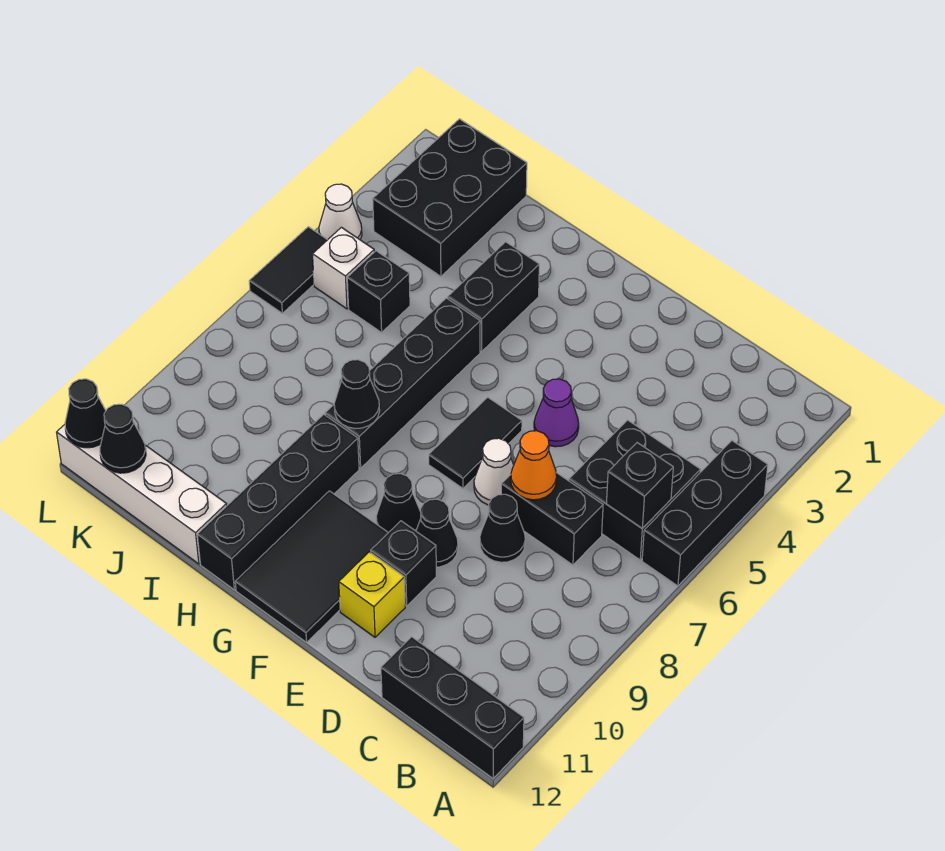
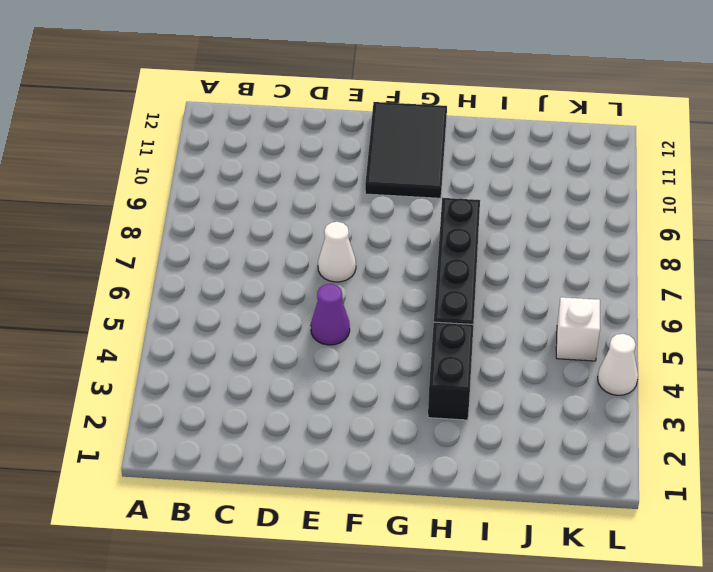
none -> black 1x3 brick [642,441,768,586]
none -> black 1x3 brick [381,637,524,779]
none -> black 2x2 brick [569,420,701,560]

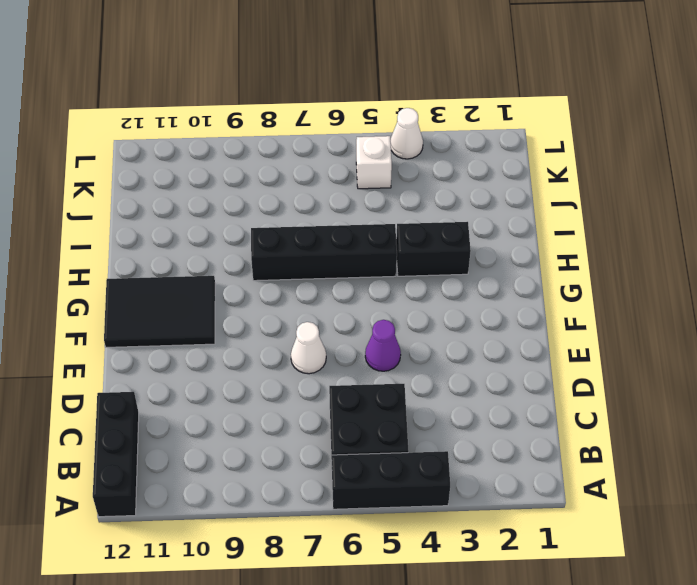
none -> black 1x2 brick [501,473,603,565]
none -> black 1x1 cone [480,494,525,562]
none -> black 1x1 cone [416,499,458,567]

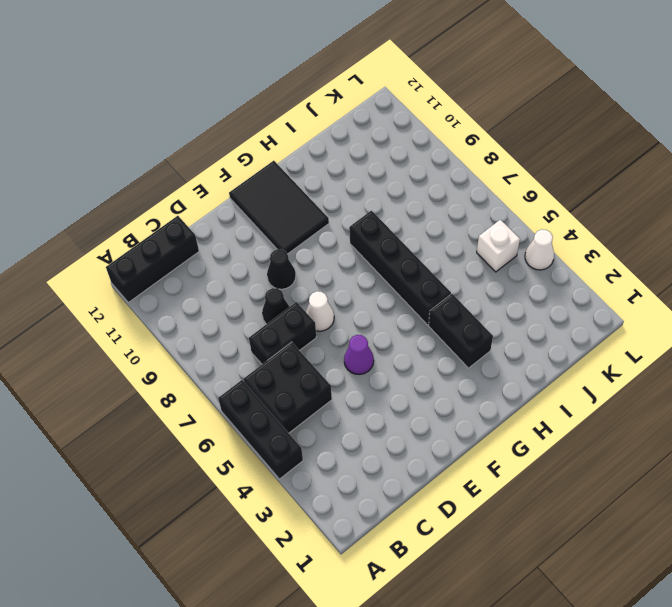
none -> black 1x1 brick [371,521,436,606]
none -> yellow 1x1 brick [339,552,405,637]
none -> black 1x2 tile [429,397,522,488]

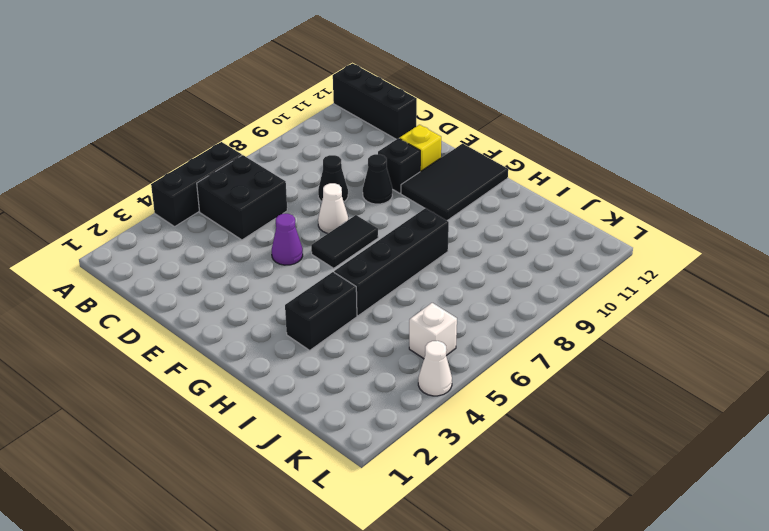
none -> black 1x2 brick [501,473,603,565]
none -> black 1x1 cone [376,474,421,533]
none -> black 1x4 brick [197,414,359,590]

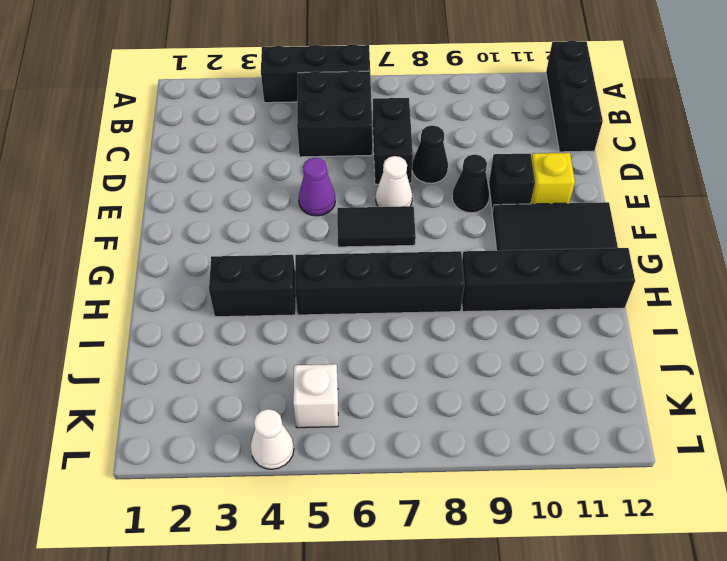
none -> black 1x1 cone [376,474,421,533]
none -> white 1x4 brick [57,425,227,564]
none -> black 2x3 brick [373,119,527,276]

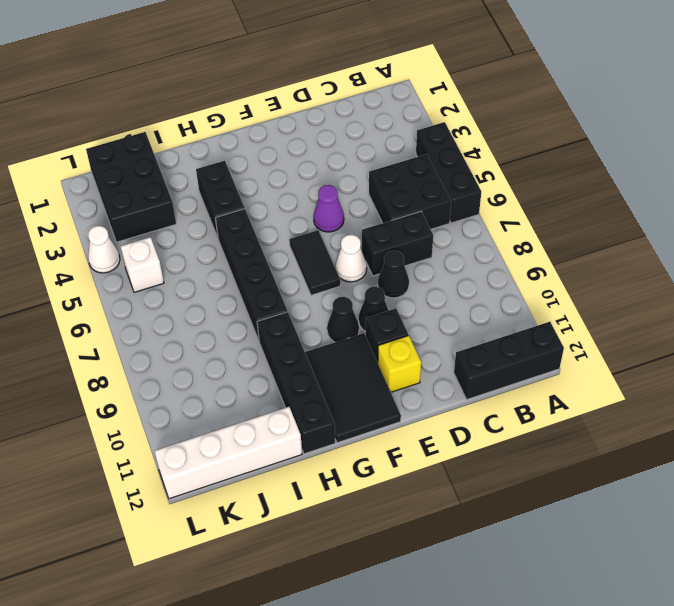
none -> black 1x1 brick [347,251,410,332]
none -> black 1x2 tile [249,227,327,313]
none -> black 1x1 brick [606,443,673,528]

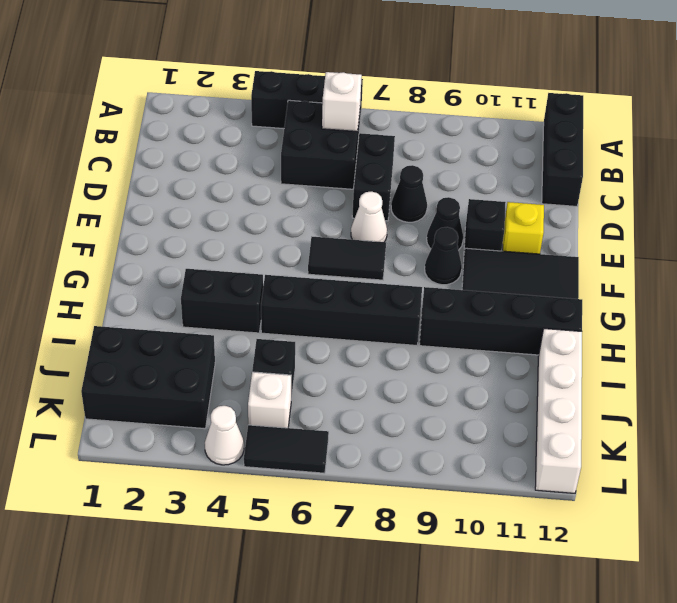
white 1x1 brick [322,72,362,132] -> black 1x1 brick [606,443,673,528]
none -> purple 1x1 cone [534,379,579,447]
none -> orange 1x1 cone [511,431,557,500]
none -> black 1x1 cone [334,360,380,429]

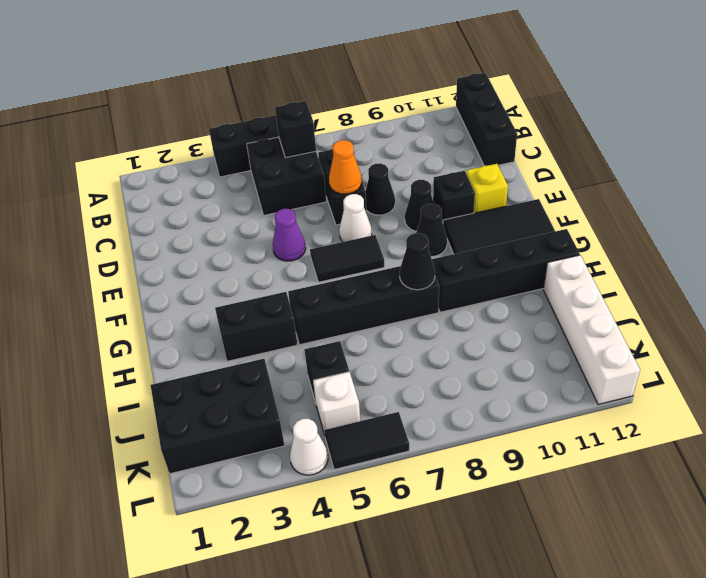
none -> black 1x1 cone [100,404,146,473]
none -> black 1x1 cone [65,379,106,448]

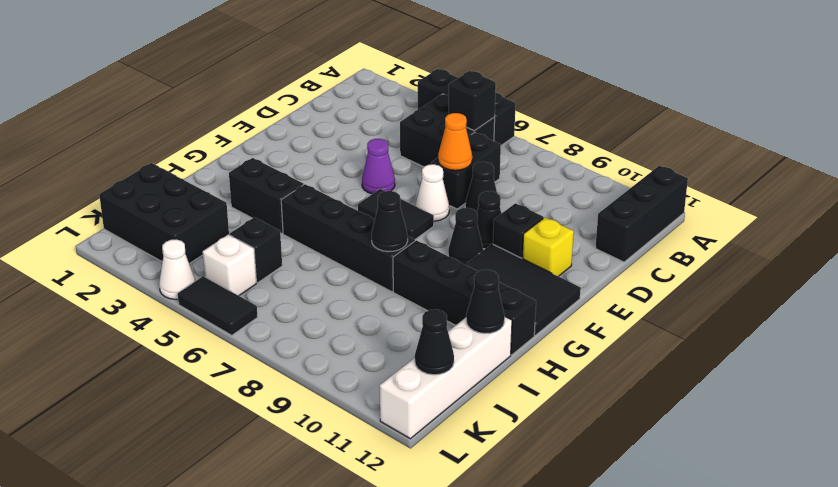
black 1x1 cone [466,270,505,334] -> black 1x1 cone moved to [65,379,106,448]

